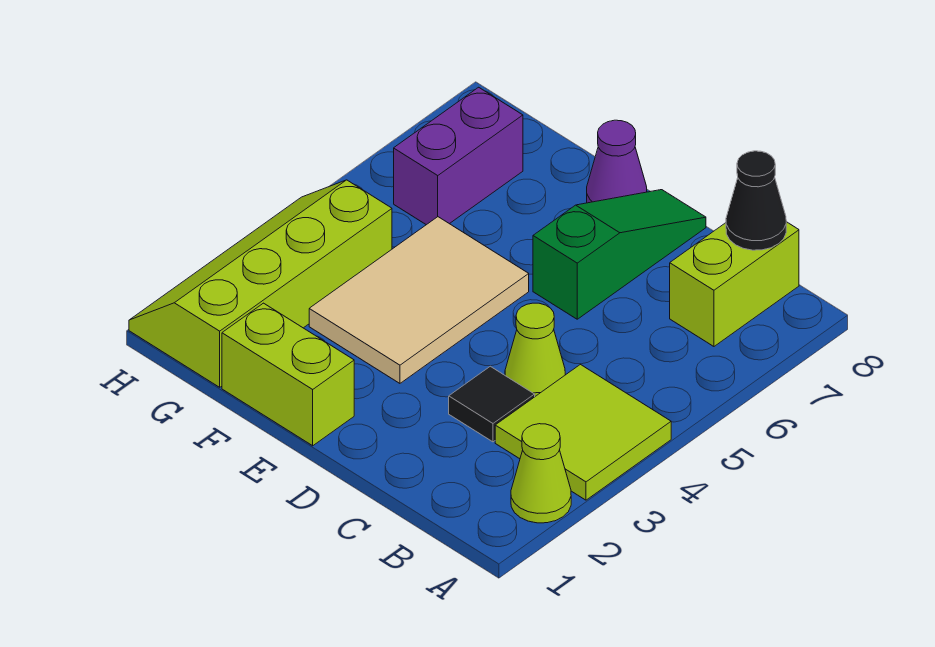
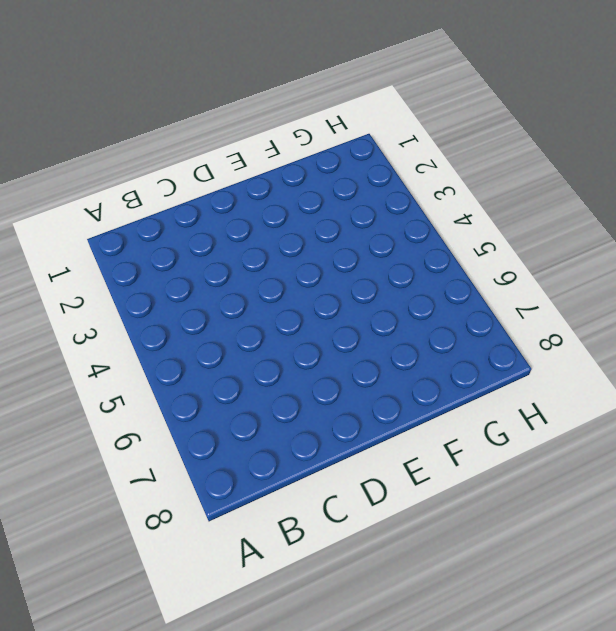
none -> lime 1x1 cone [511,424,571,523]
none -> lime 2x2 tile [495,365,671,500]
none -> lime 1x2 brick [670,222,799,346]

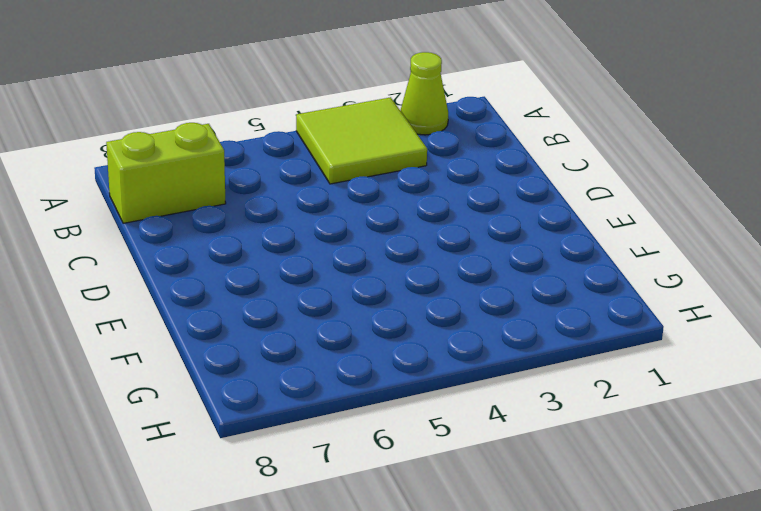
none -> black 1x1 tile [449,366,535,442]
none -> lime 1x1 cone [505,303,565,396]
none -> green 1x3 slope [533,190,706,319]

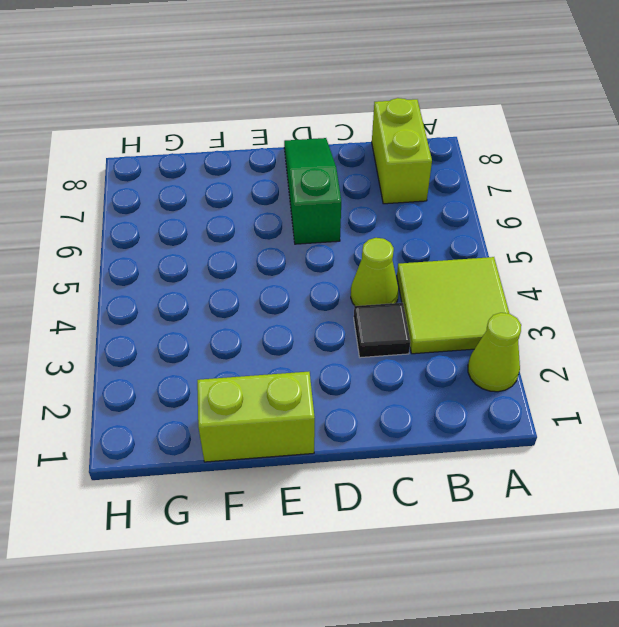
none -> tan 2x3 tile [309,217,529,383]
none -> purple 1x1 cone [587,120,647,203]
none -> lime 2x4 slope [129,180,392,387]

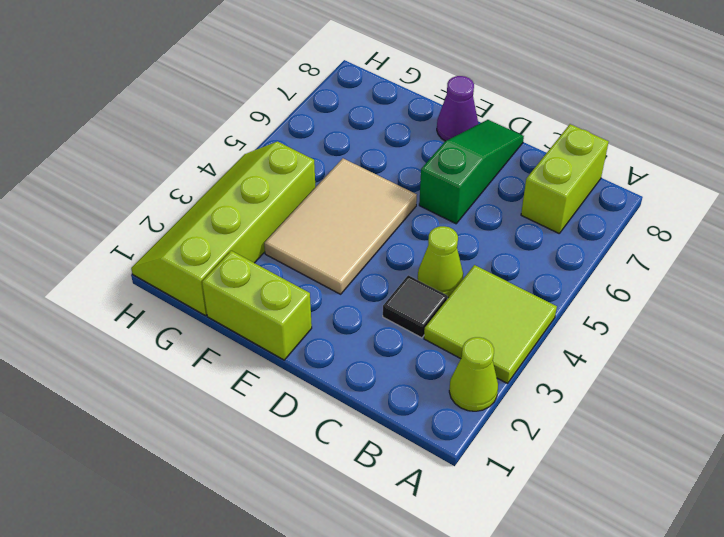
none -> purple 1x2 brick [394,87,523,225]
none -> black 1x1 cone [726,151,786,250]

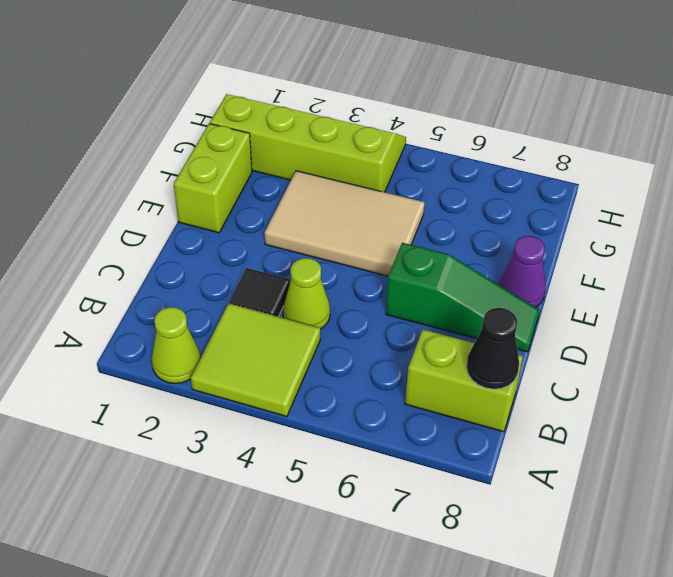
none -> purple 1x2 brick [394,87,523,225]

